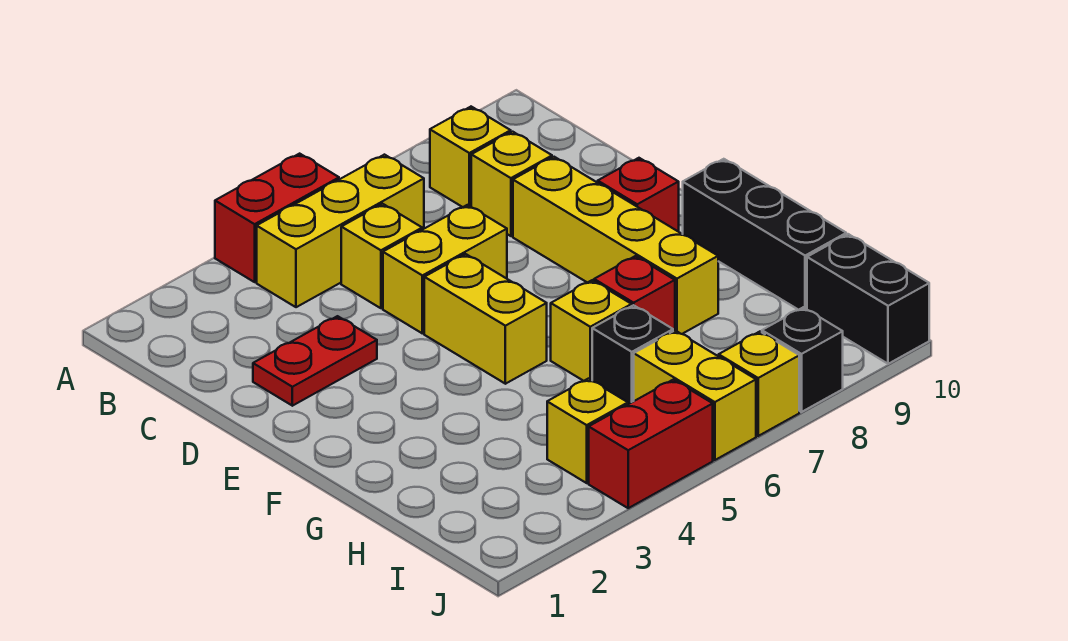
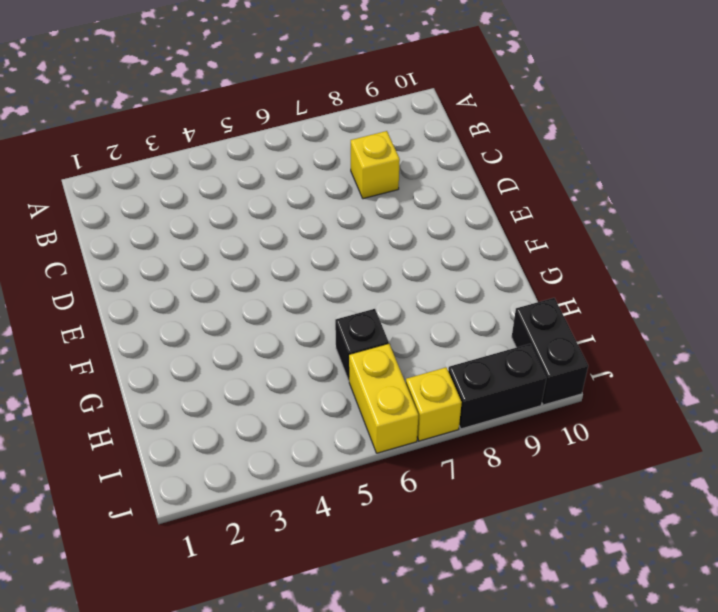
black 1x2 brick [448,344,546,429] -> black 1x1 brick [762,307,843,412]
none -> red 1x2 brick [215,154,339,282]
none -> yellow 1x3 brick [257,155,424,307]
none -> yellow 1x1 brick [430,107,511,207]

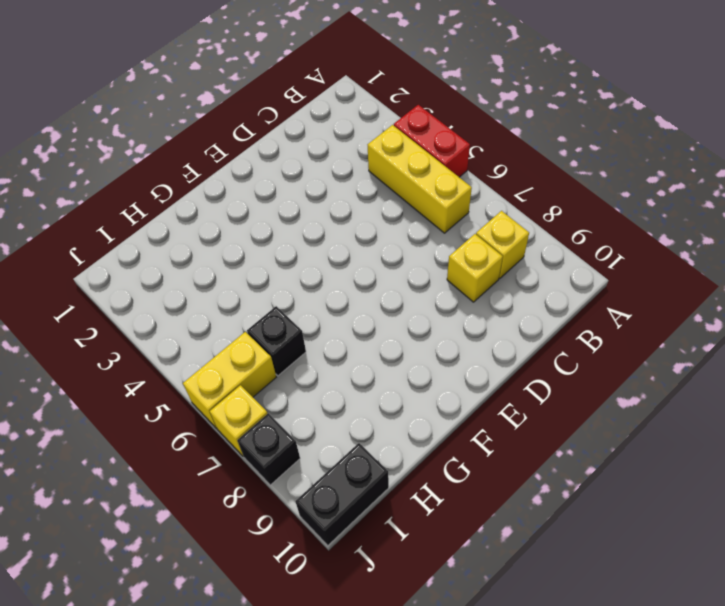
none -> yellow 1x1 brick [341,204,422,308]
none -> red 1x2 plate [253,316,377,406]
none -> yellow 1x2 brick [383,205,507,333]

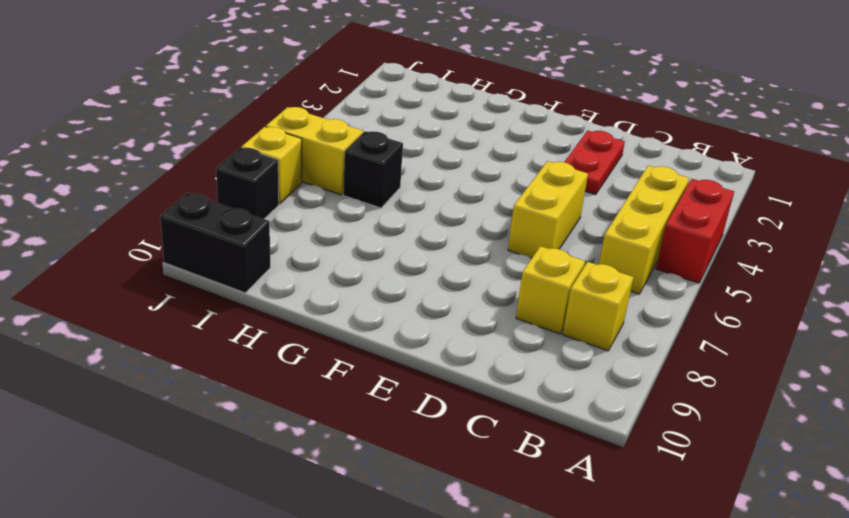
none -> yellow 1x1 brick [341,204,422,308]
none -> yellow 1x4 brick [513,157,718,334]
none -> yellow 1x2 brick [424,254,547,384]

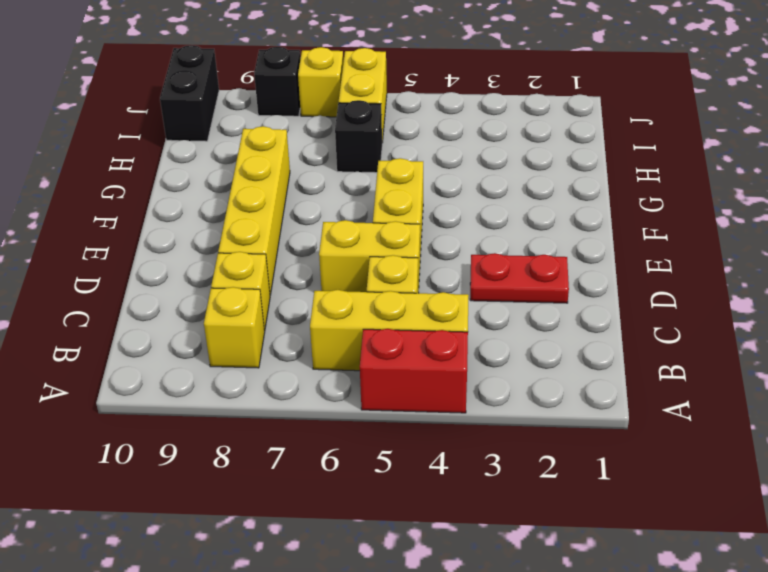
none -> red 1x1 brick [598,158,679,232]
none -> black 1x3 brick [683,159,846,310]
none -> yellow 1x1 brick [551,280,632,381]

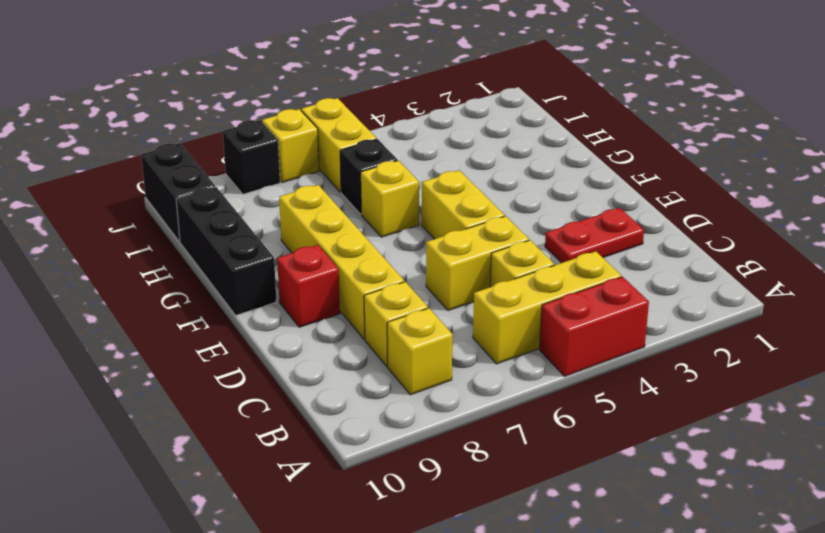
none -> red 1x1 brick [594,256,675,331]
none -> yellow 1x1 brick [547,379,628,483]
none -> red 1x2 brick [589,380,713,508]

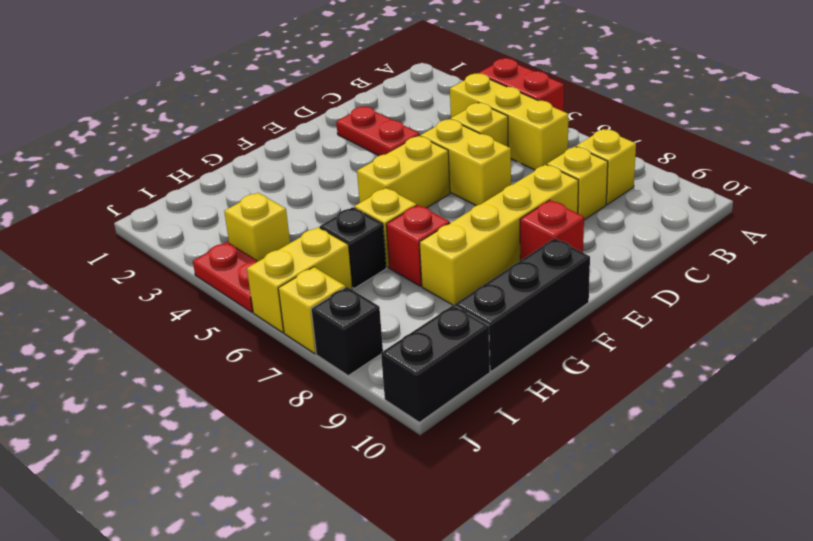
red 1x2 plate [193,242,258,312] -> red 1x2 brick [589,380,713,508]

